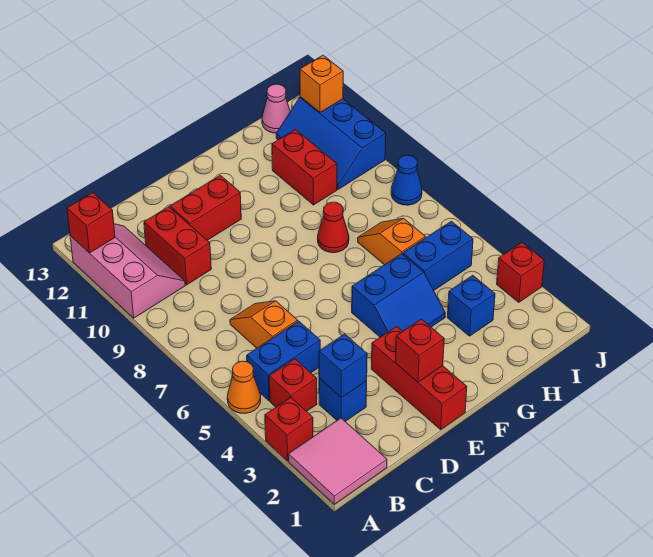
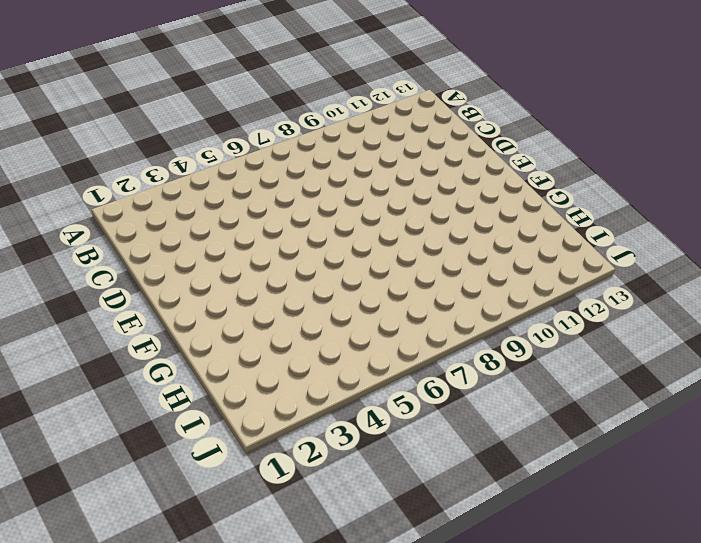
none -> pink 2x2 tile [288,418,387,504]
none -> red 1x1 brick [265,398,313,461]
none -> orange 1x1 cone [227,361,261,413]

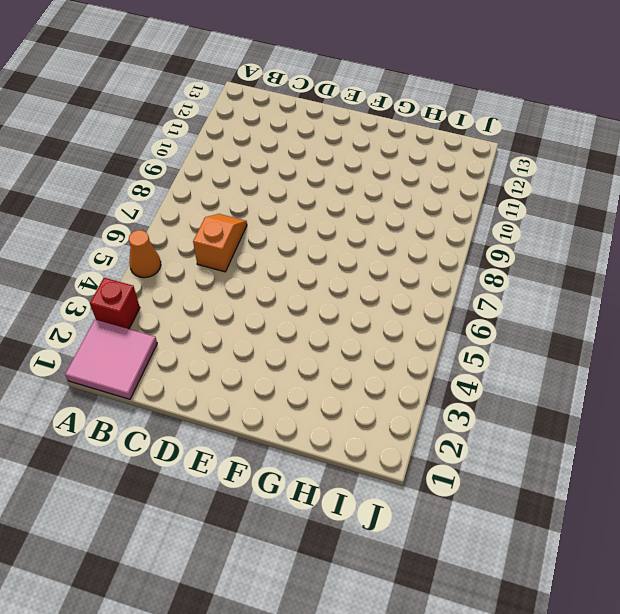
none -> pink 2x3 slope [70,224,185,318]
none -> red 1x1 brick [269,359,317,411]
none -> blue 1x2 brick [247,321,320,401]

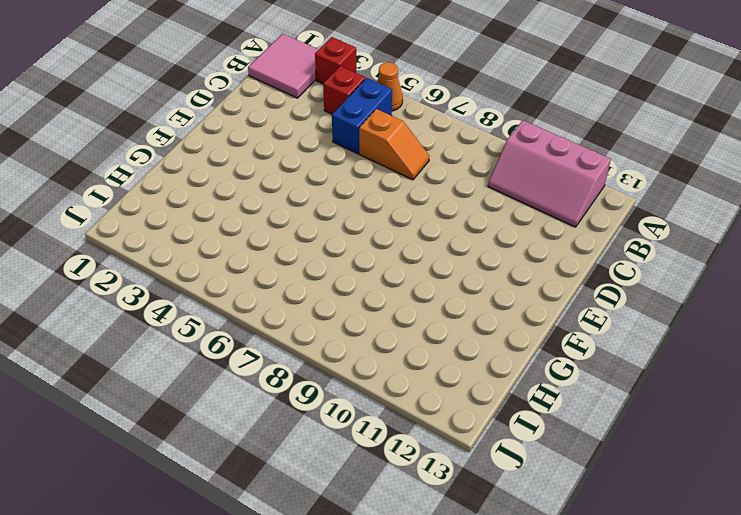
none -> blue 1x1 brick [319,379,367,422]
none -> red 1x2 brick [144,207,211,285]
none -> red 1x2 brick [170,175,241,240]

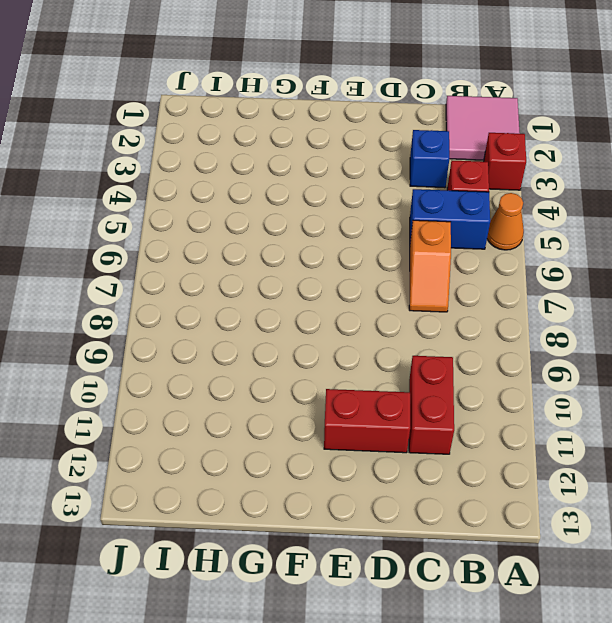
none -> pink 2x3 slope [70,224,185,318]
none -> red 1x3 brick [371,326,467,430]
none -> blue 2x2 slope [352,254,445,337]

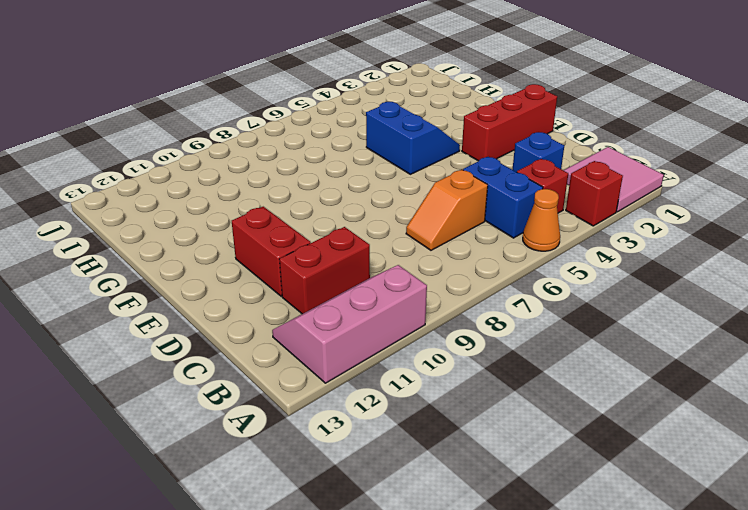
none -> red 1x1 cone [318,202,349,253]
none -> blue 1x1 brick [447,275,495,336]
none -> blue 1x2 brick [403,221,473,290]

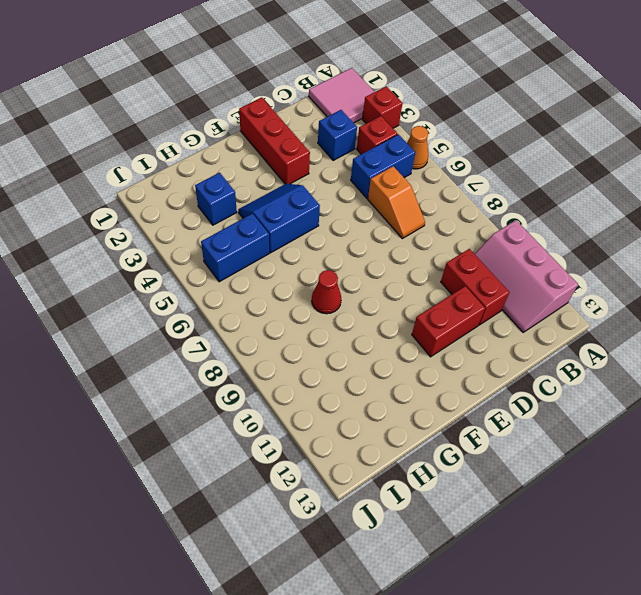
none -> orange 1x2 slope [358,218,425,265]
none -> red 1x2 brick [272,130,337,205]
none -> blue 2x3 slope [276,97,386,189]

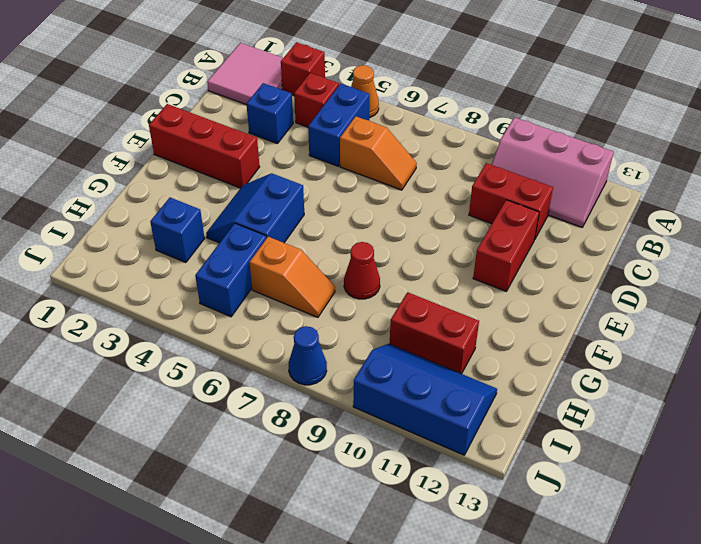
none -> pink 1x1 cone [262,84,290,133]
none -> red 1x1 brick [497,243,544,302]
none -> red 1x1 brick [67,193,115,253]

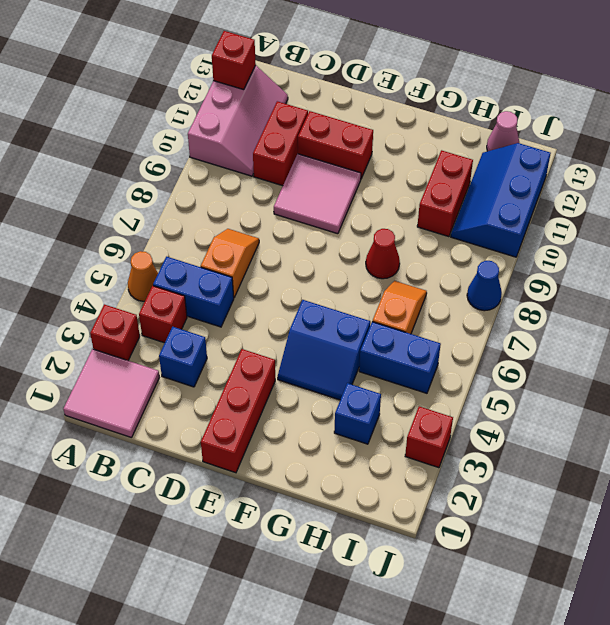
pink 2x2 tile [274,154,361,234] -> none
none -> blue 1x1 brick [319,334,367,398]
none -> red 1x1 brick [395,319,444,382]
none -> orange 1x1 brick [300,55,343,112]

